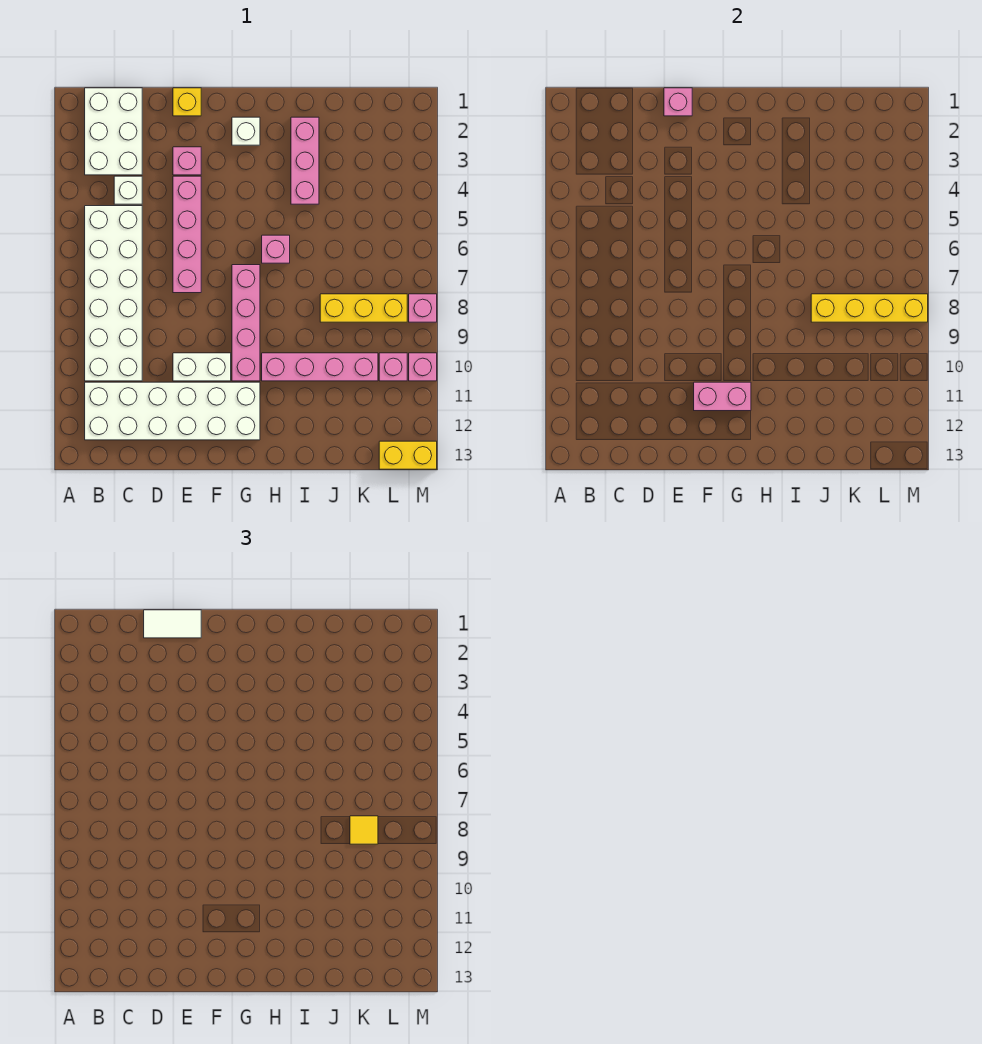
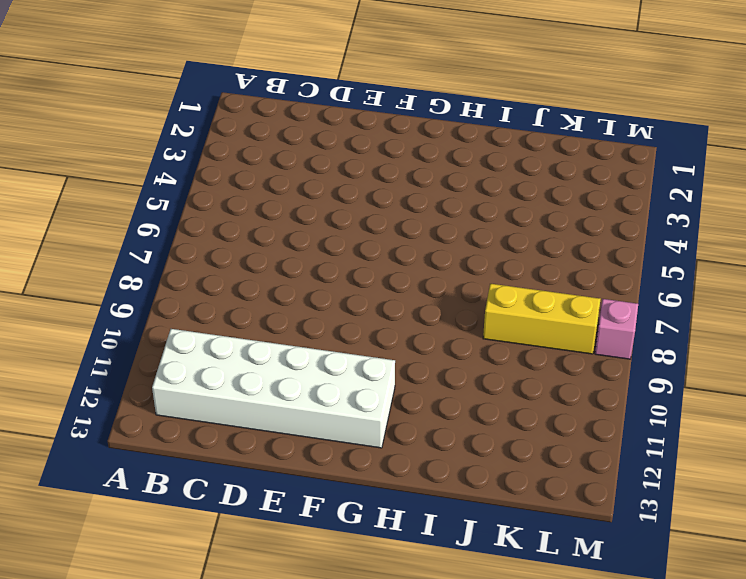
none -> white 2x3 brick [85,88,142,175]
none -> white 2x6 brick [85,206,142,381]
none -> white 1x1 brick [114,176,142,204]

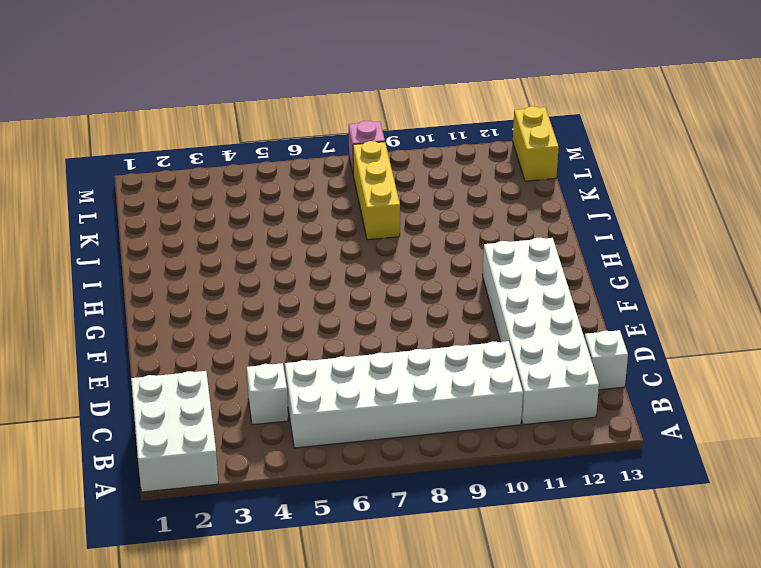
white 2x3 brick [131,371,218,492] -> white 2x3 brick turned to [85,88,142,175]
white 1x1 brick [585,330,628,390] -> white 1x1 brick moved to [232,117,260,145]
none -> yellow 1x1 brick [173,88,201,116]
none -> pink 1x1 brick [173,147,201,175]
none -> pink 1x4 brick [173,176,201,293]

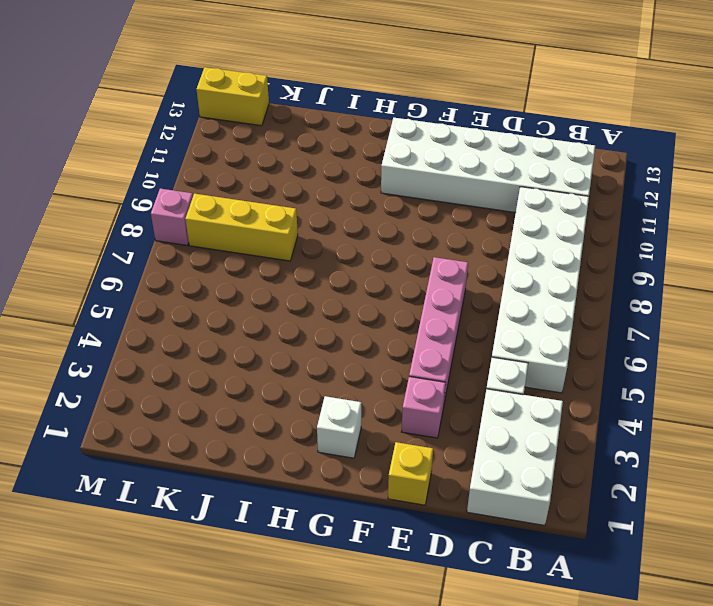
none -> white 1x2 brick [173,353,231,381]
none -> pink 1x4 brick [232,265,260,381]
none -> pink 1x1 brick [262,235,290,263]

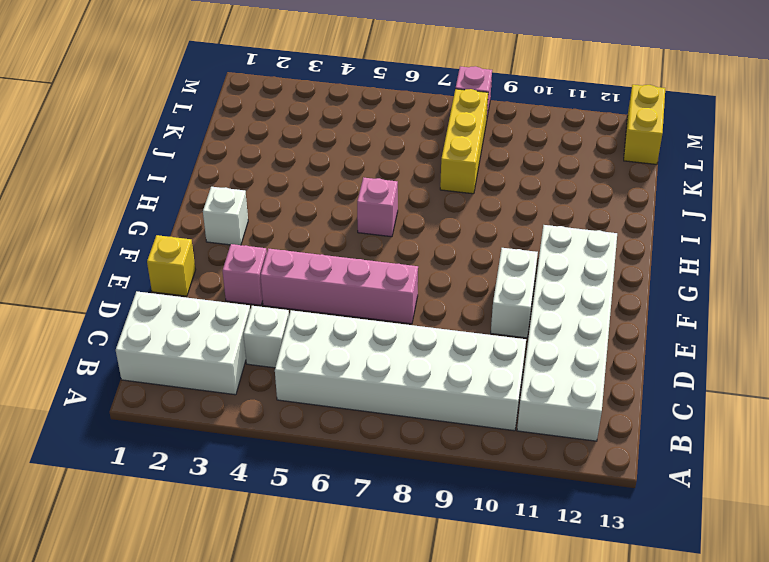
none -> pink 1x4 brick [232,265,260,381]
none -> pink 1x4 brick [262,353,378,381]
none -> pink 1x3 brick [291,117,319,204]

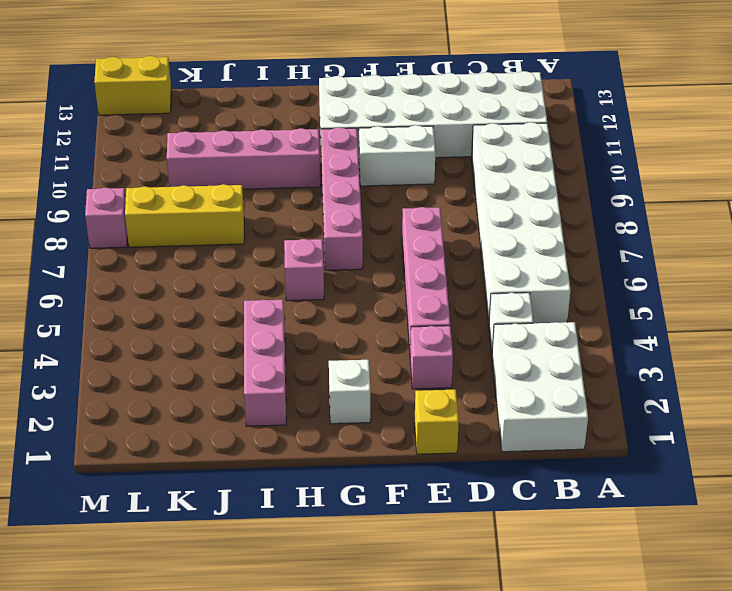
none -> pink 1x1 brick [379,353,407,381]
none -> pink 1x1 brick [409,353,437,381]
none -> pink 1x1 brick [664,88,692,116]

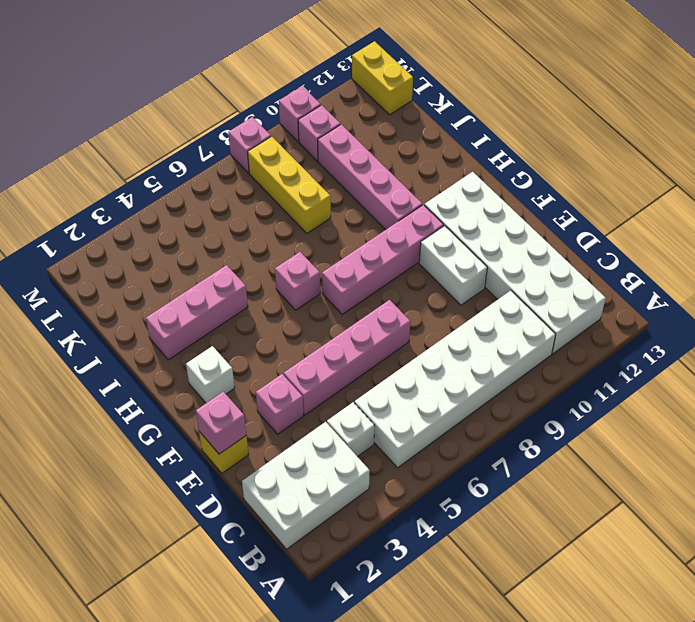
none -> pink 1x2 brick [694,382,751,411]
none -> yellow 1x4 brick [811,294,928,322]
none -> white 1x2 tile [144,610,201,638]

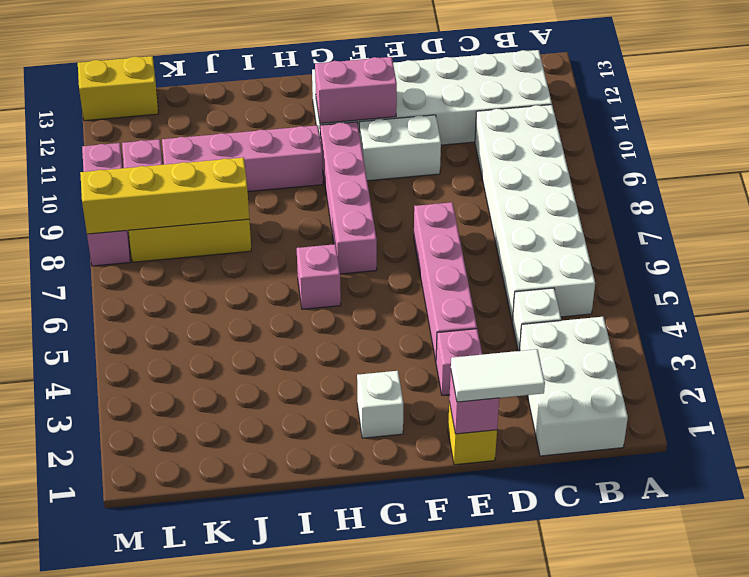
none -> pink 1x3 brick [291,117,319,204]
none -> yellow 1x1 tile [350,816,378,844]

